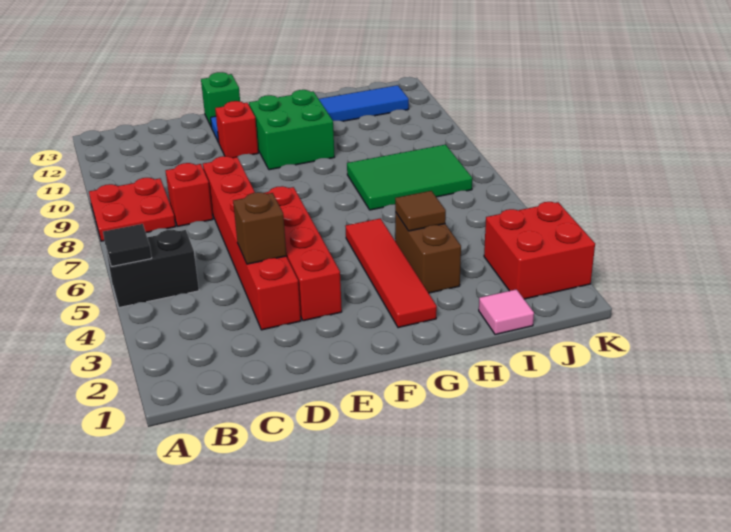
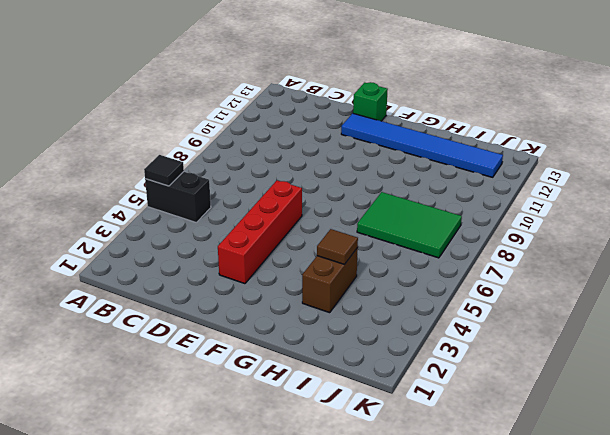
none -> red 2x2 plate [89,178,176,241]
none -> red 1x1 brick [166,163,213,226]
none -> red 1x6 brick [203,156,301,330]

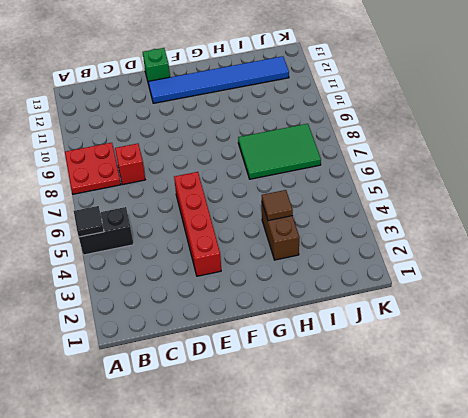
none -> red 1x6 brick [203,156,301,330]
none -> red 1x1 brick [215,101,258,158]
none -> green 2x2 brick [249,90,335,170]

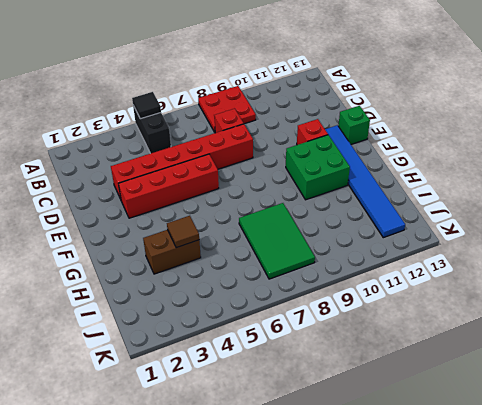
none -> red 1x4 tile [345,218,437,328]
none -> pink 1x1 tile [479,289,534,335]
none -> red 2x2 brick [484,202,595,299]

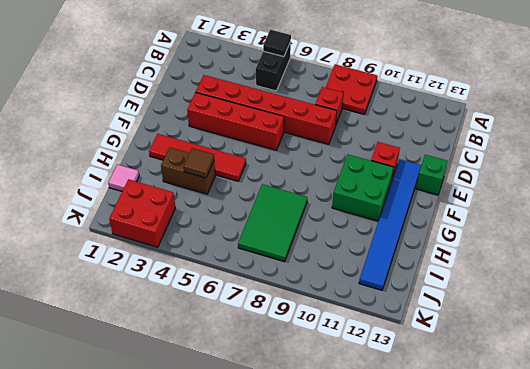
none -> brown 1x1 brick [233,192,286,264]

